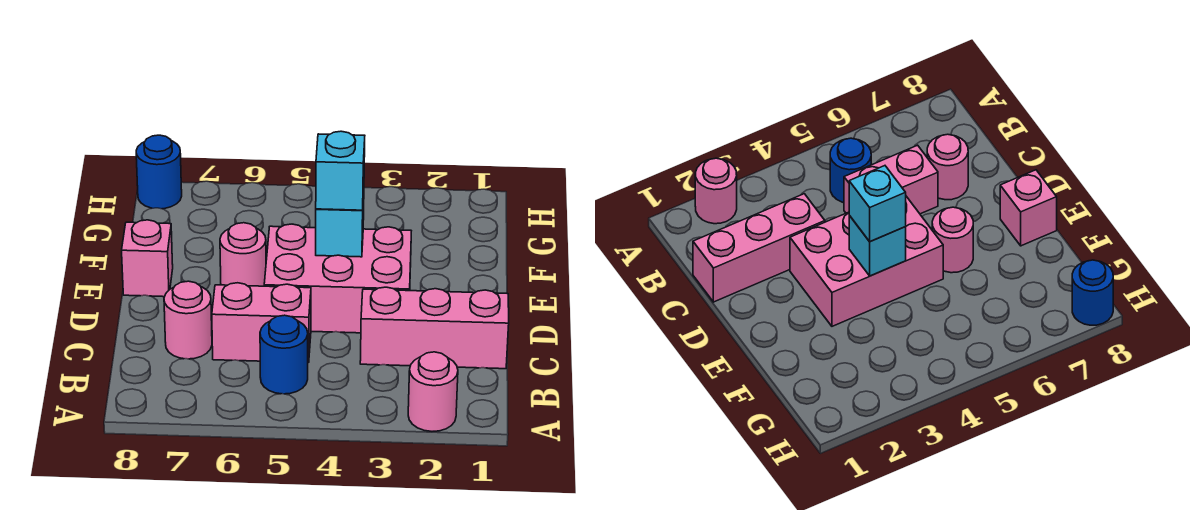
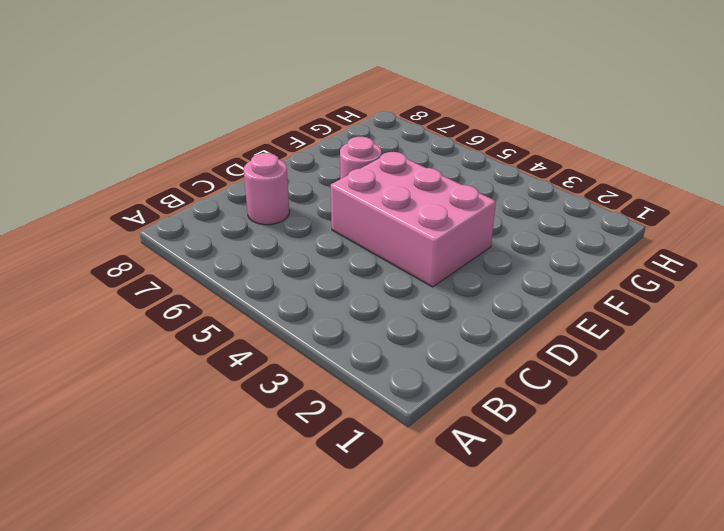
none -> pink 1x1 round brick [408,352,458,431]
none -> blue 1x1 round brick [260,315,308,394]

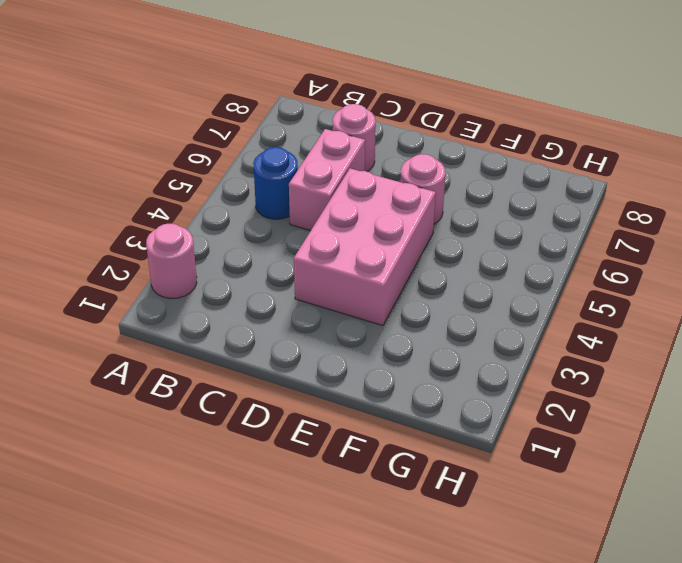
none -> pink 1x3 brick [360,287,509,369]
none -> pink 1x1 brick [122,220,173,297]

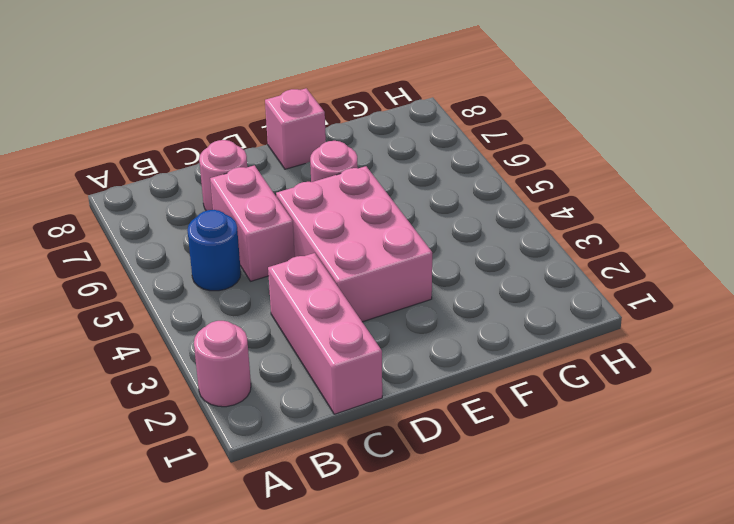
none -> blue 1x1 round brick [136,135,182,209]
none -> cyan 1x1 brick [316,194,364,257]

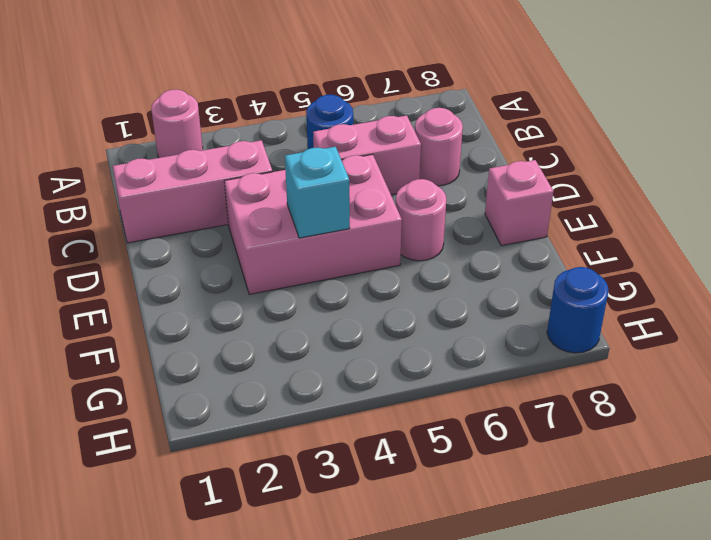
none -> cyan 1x1 brick [316,131,365,210]

